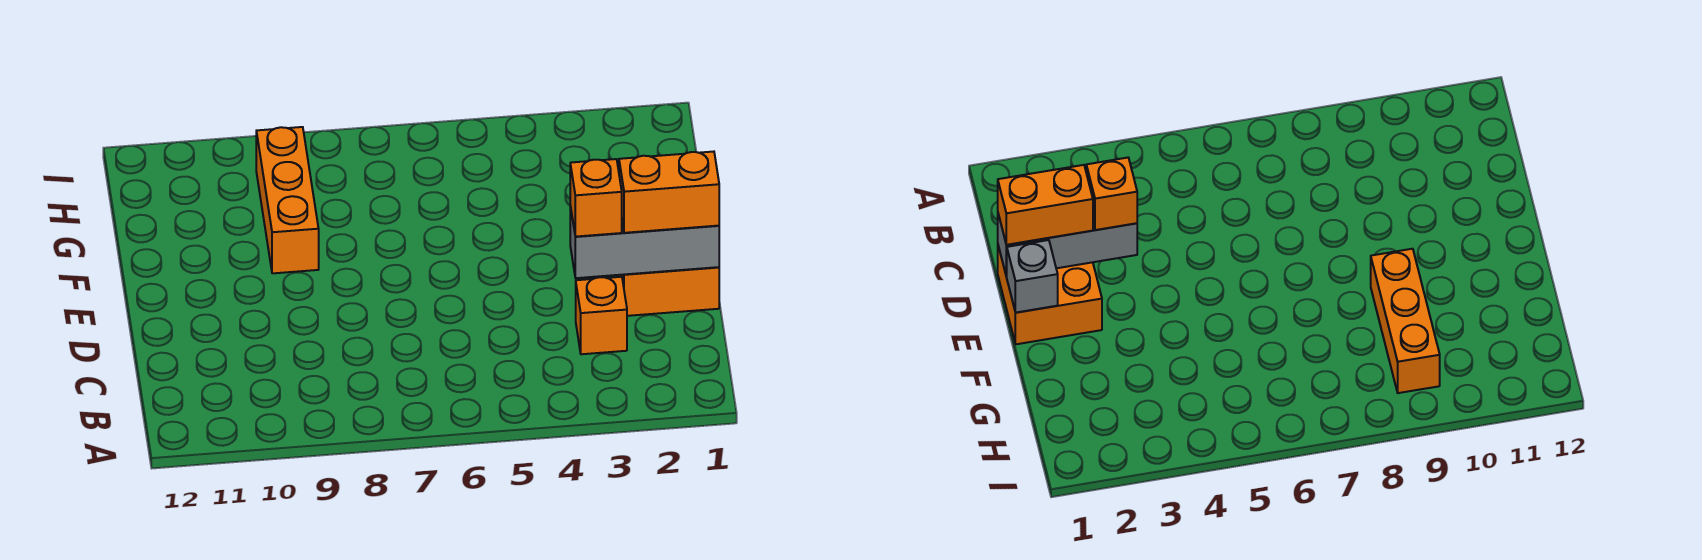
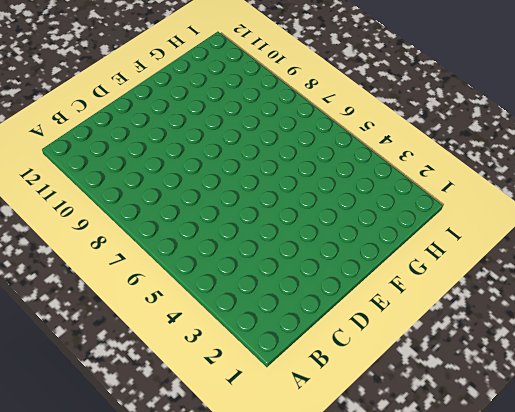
none -> orange 1x1 brick [576,277,627,354]
none -> orange 2x2 brick [618,267,719,316]

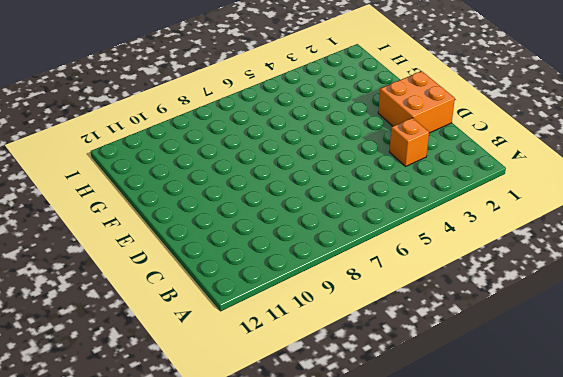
none -> orange 1x3 brick [256,127,319,273]
none -> grey 1x3 brick [570,206,719,278]

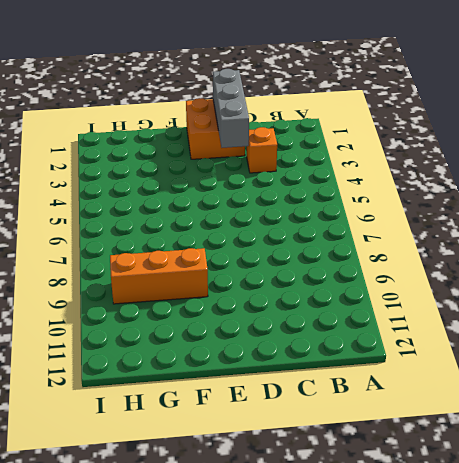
none -> grey 1x1 brick [1006,240,1058,313]
none -> orange 1x2 brick [619,152,719,233]

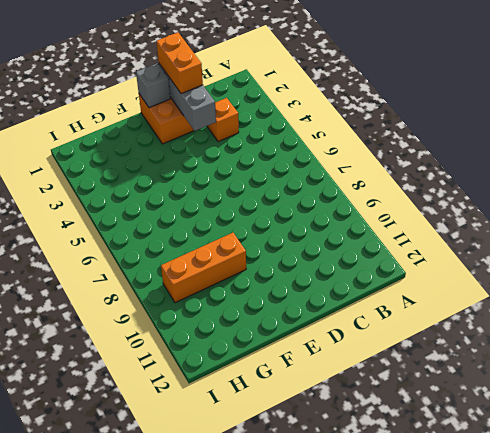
none -> orange 1x1 brick [570,159,622,237]

